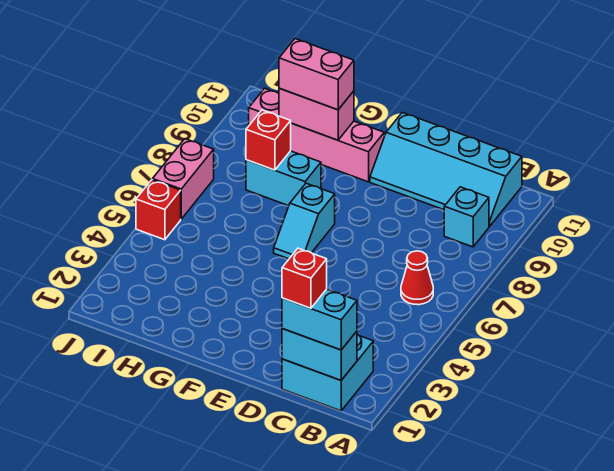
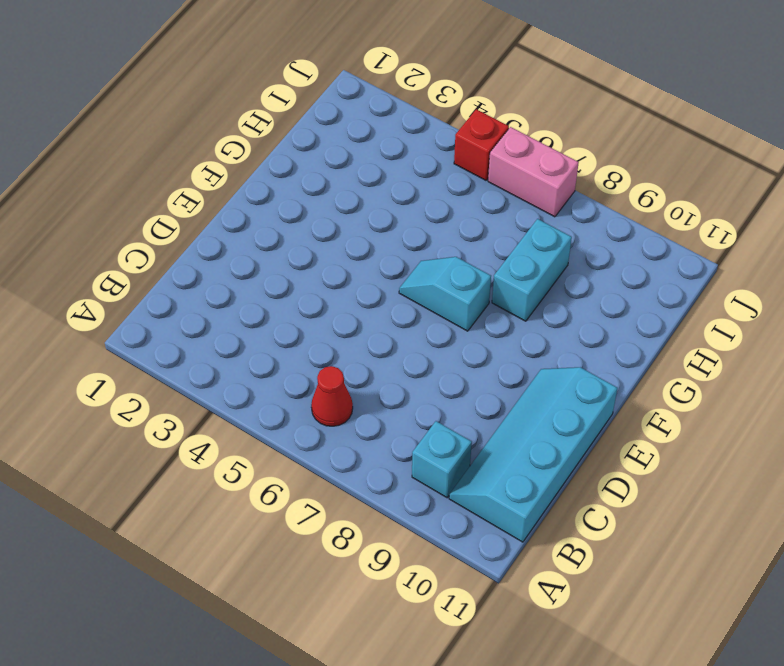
none -> cyan 2x2 brick [282,335,373,411]
none -> pink 1x4 brick [249,88,384,182]
none -> cyan 1x2 brick [282,329,357,380]

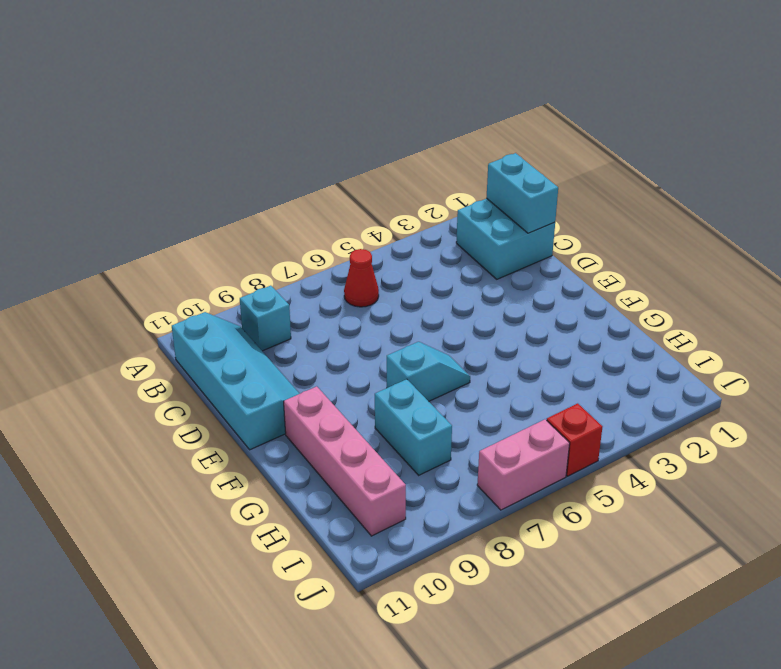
none -> pink 1x2 brick [279,88,354,140]
none -> red 1x1 brick [246,110,291,170]
none -> cyan 1x2 brick [282,289,357,350]

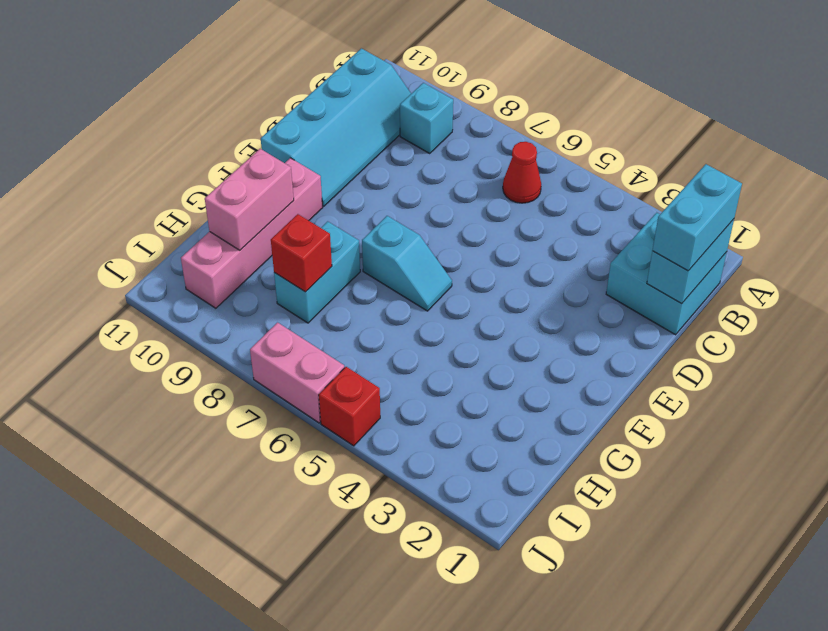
none -> pink 1x2 brick [279,39,354,110]
none -> red 1x1 brick [282,248,327,308]

